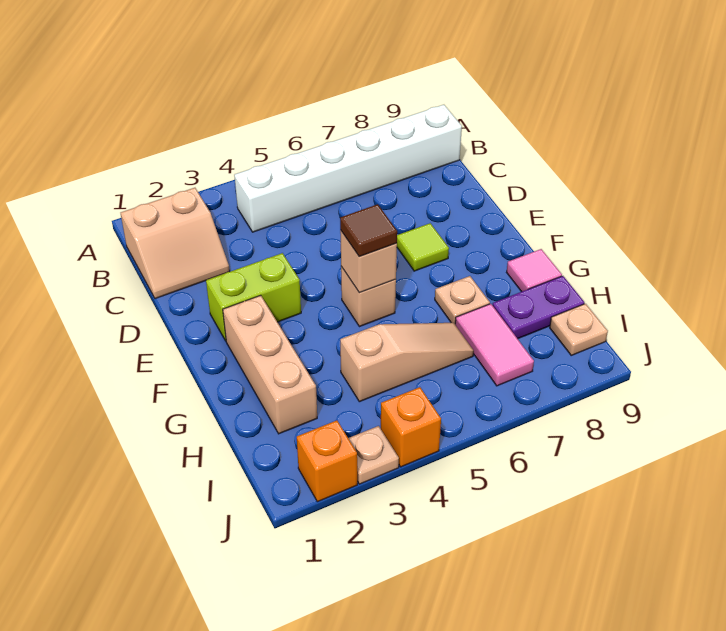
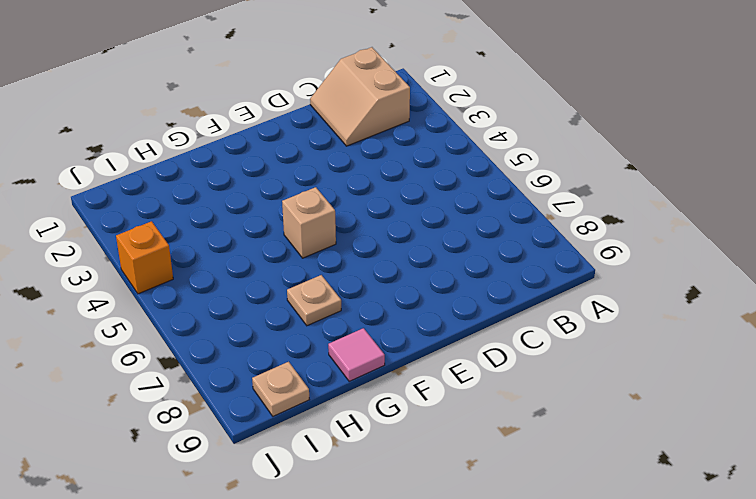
none -> white 1x6 brick [234,105,462,232]
none -> lime 1x2 brick [206,253,301,341]
none -> lime 1x1 tile [397,223,449,271]

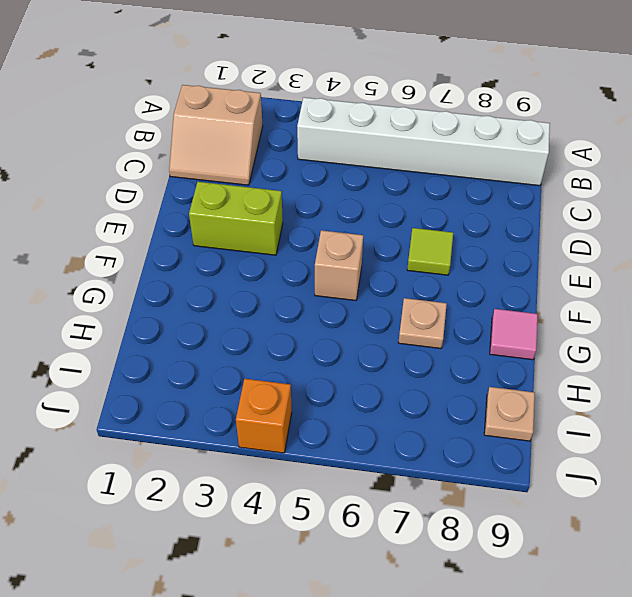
none -> tan 1x3 brick [223,295,317,434]
none -> tan 1x3 slope [340,323,474,402]
none -> pink 1x2 tile [455,304,534,386]

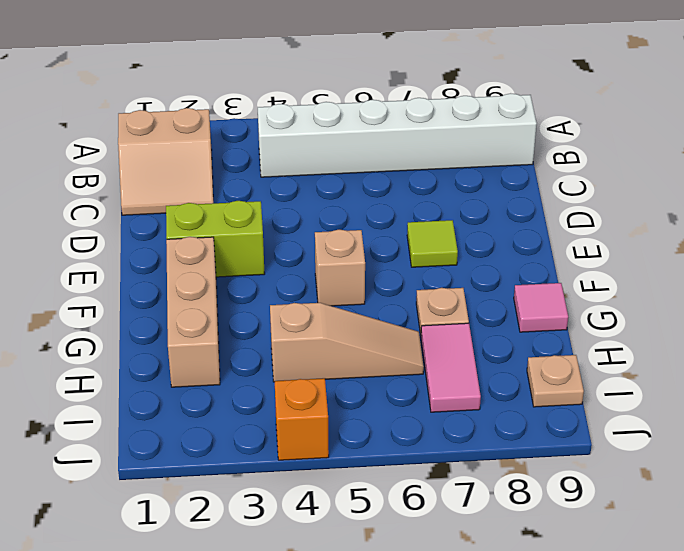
none -> purple 1x2 plate [492,276,584,339]
none -> orange 1x1 brick [297,420,357,502]
none -> tan 1x1 plate [348,426,399,484]

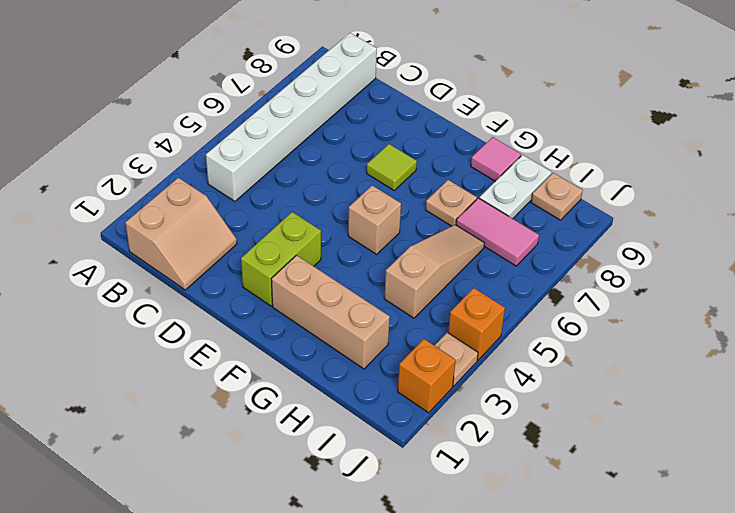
white 1x2 plate [479,155,552,219] -> purple 1x2 plate [492,276,584,339]
none -> tan 1x1 brick [340,230,397,293]
none -> brown 1x1 tile [340,204,397,257]

